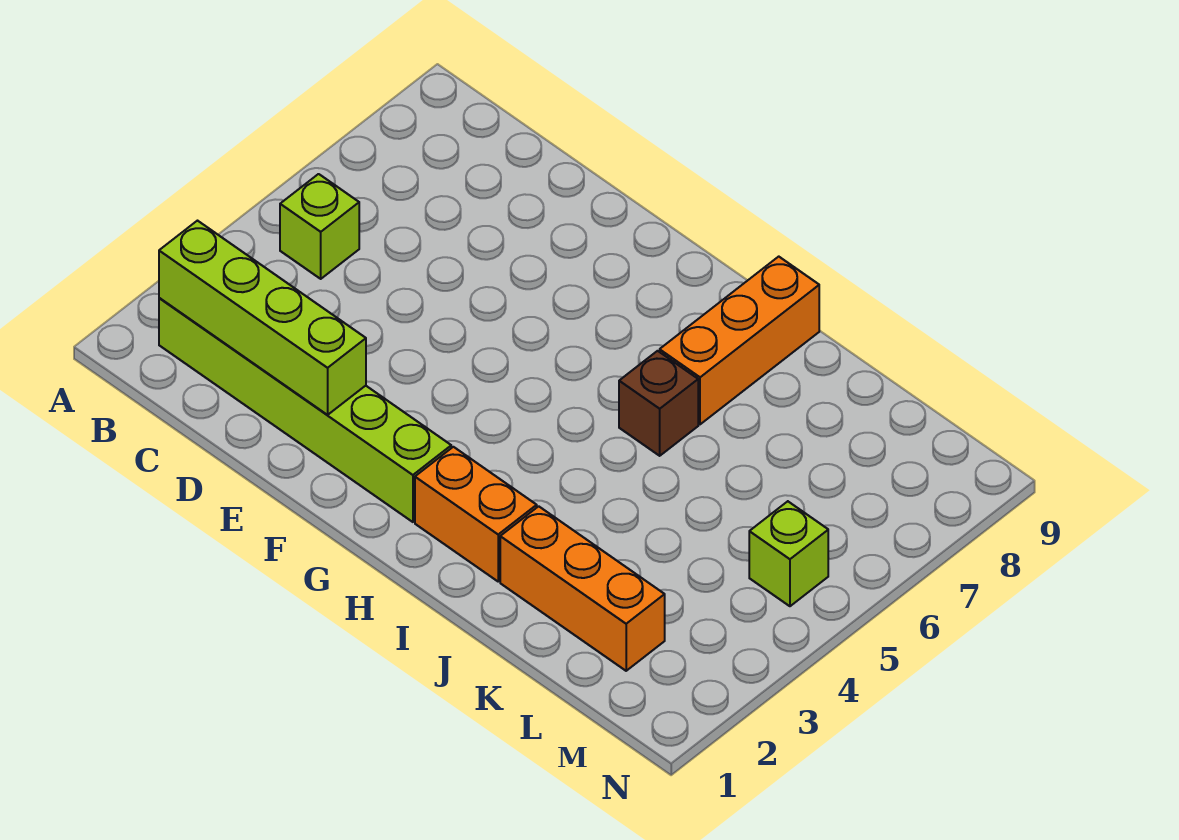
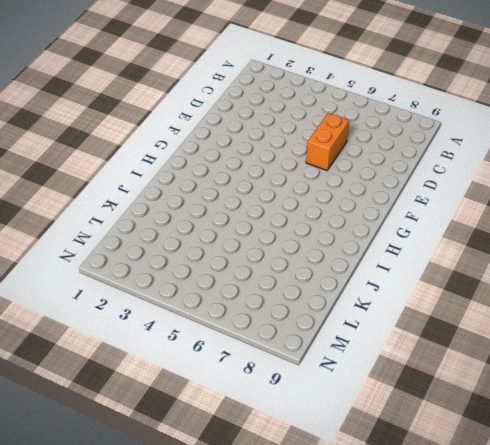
orange 1x2 brick [306,113,349,170] -> orange 1x2 brick moved to [415,447,537,581]
none -> lime 1x6 brick [159,298,451,522]
none -> lime 1x1 brick [280,174,359,279]

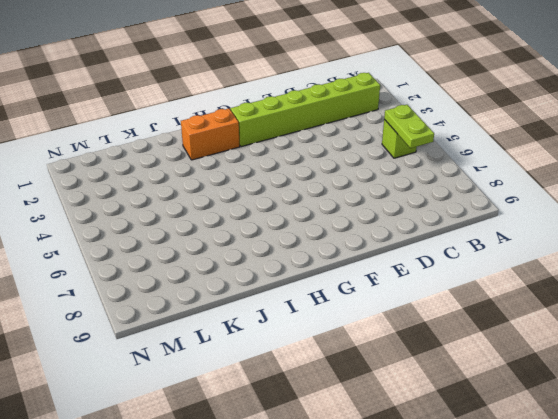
lime 1x2 plate [384,105,434,148] -> none
none -> brown 1x1 brick [619,351,698,456]
none -> orange 1x3 brick [660,257,819,424]

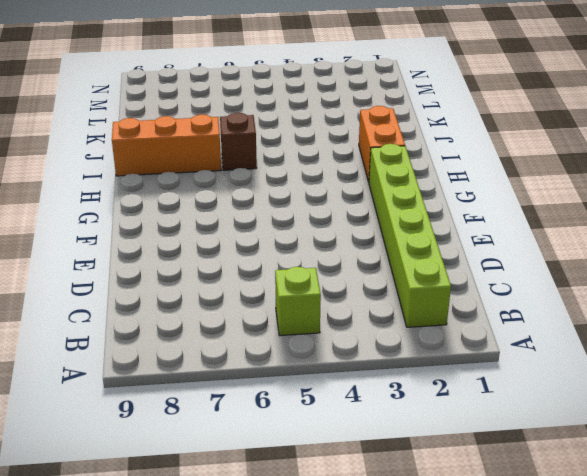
none -> orange 1x3 brick [500,506,665,671]
none -> lime 1x1 brick [749,501,828,606]

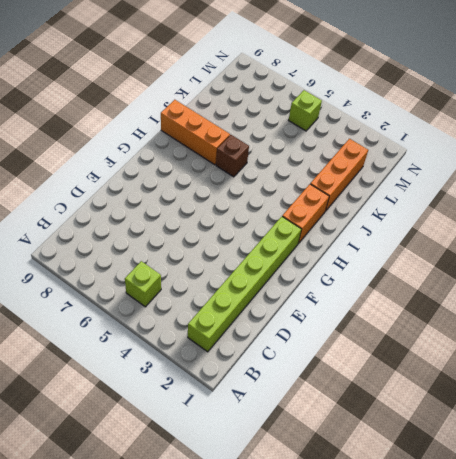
none -> lime 1x4 brick [159,221,366,415]

